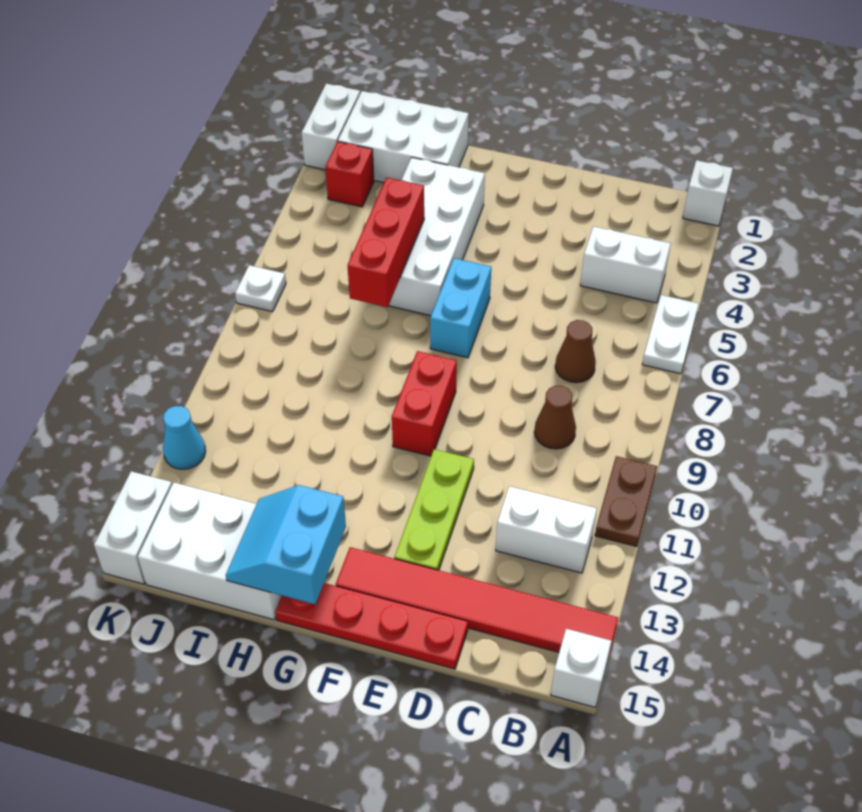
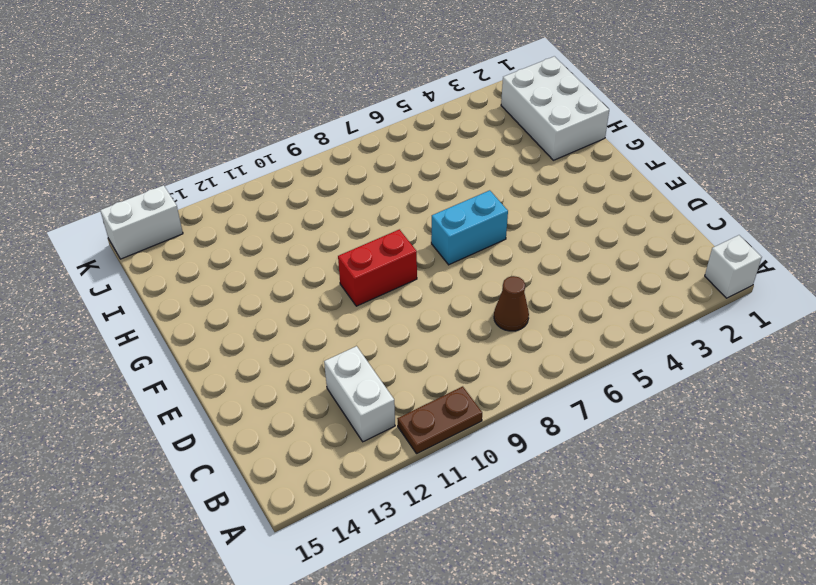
none -> white 1x2 plate [642,295,699,374]
none -> red 1x6 tile [336,547,618,658]
none -> white 1x1 brick [551,629,611,708]

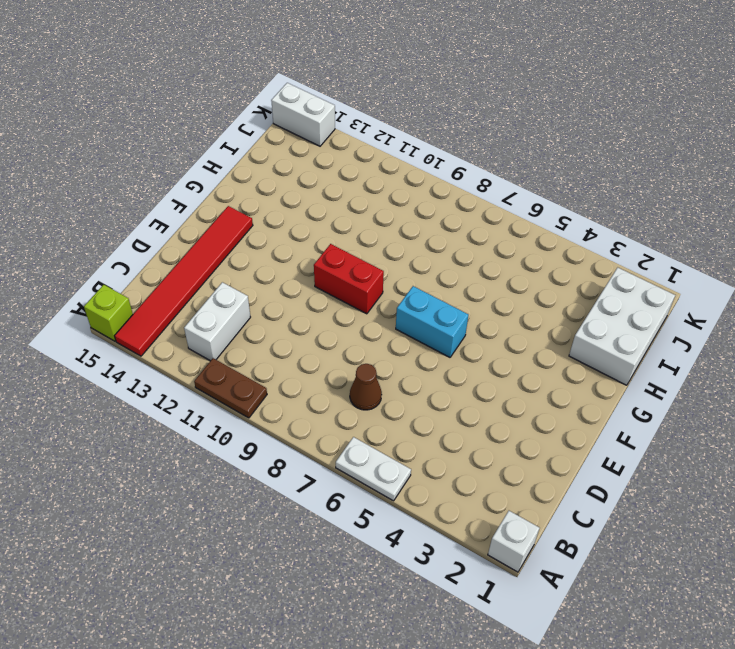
lime 1x1 brick [84,285,133,341] -> white 1x1 brick [551,629,611,708]
none -> white 1x2 brick [580,226,671,303]
none -> brown 1x1 cone [534,386,576,449]
none -> red 1x4 plate [275,583,468,669]

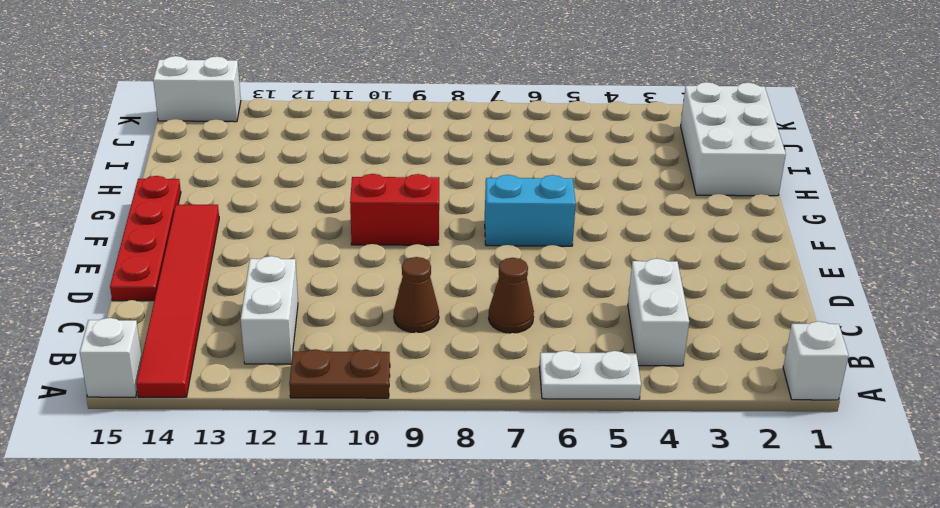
none -> lime 1x3 plate [395,449,474,570]
none -> white 2x4 brick [389,157,485,316]
none -> white 2x3 brick [138,483,282,620]

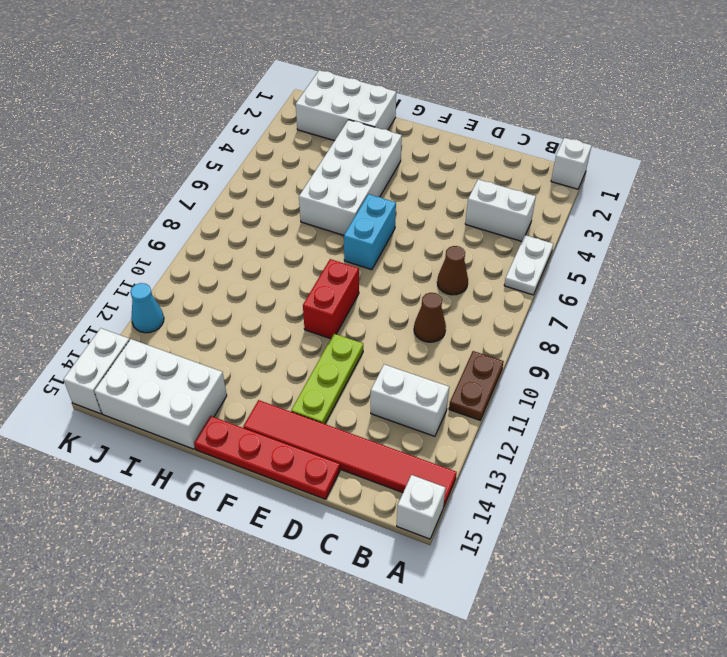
none -> red 1x1 brick [325,142,374,207]
none -> white 1x2 brick [302,84,360,170]
none -> white 1x1 plate [235,265,286,312]

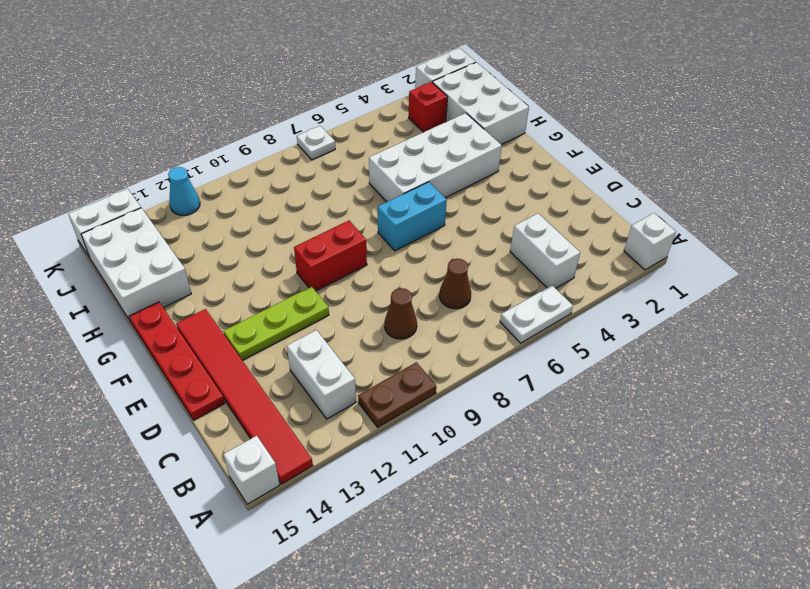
none -> cyan 2x2 slope [226,485,346,605]
none -> red 1x3 brick [347,178,424,307]

